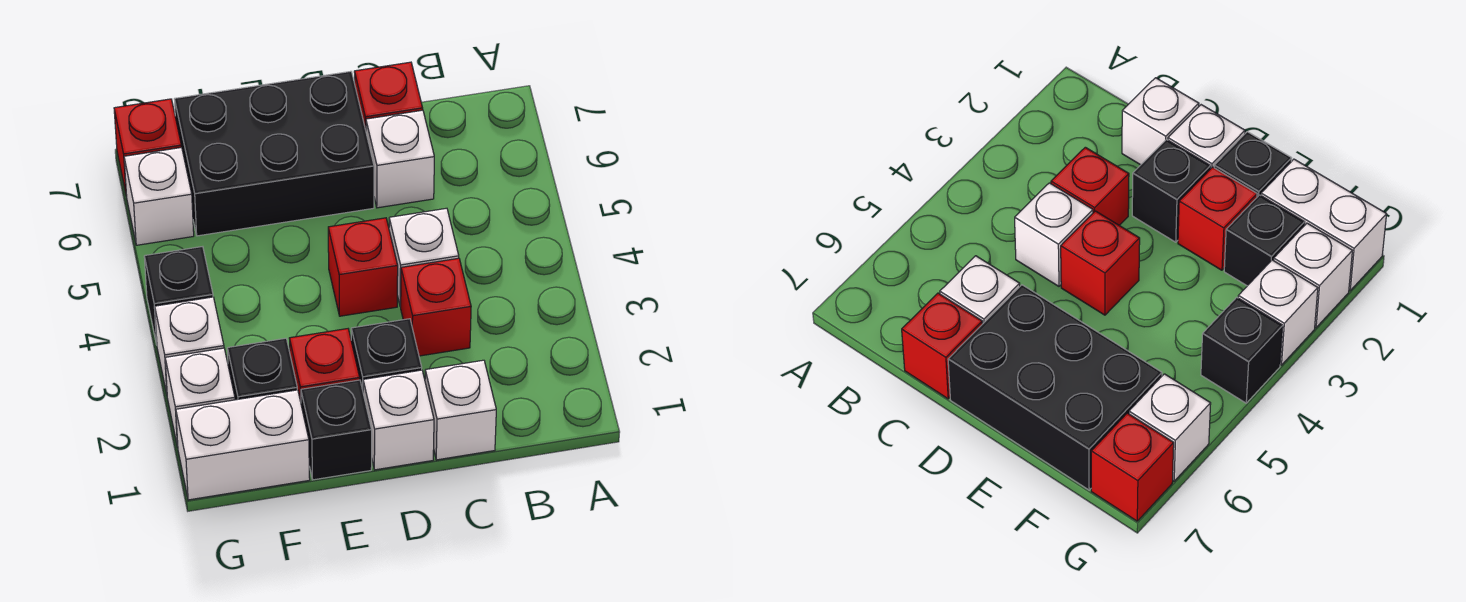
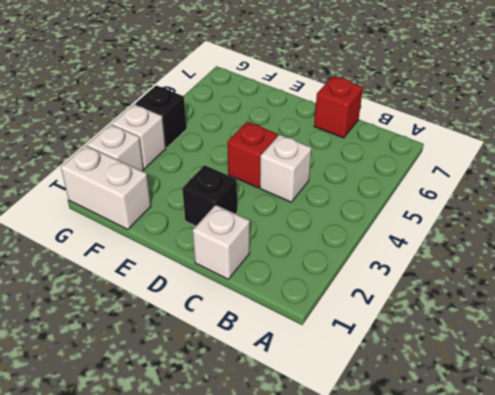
none -> red 1x1 brick [401,258,471,356]
none -> white 1x1 brick [366,110,434,208]
none -> white 1x1 brick [363,370,434,470]

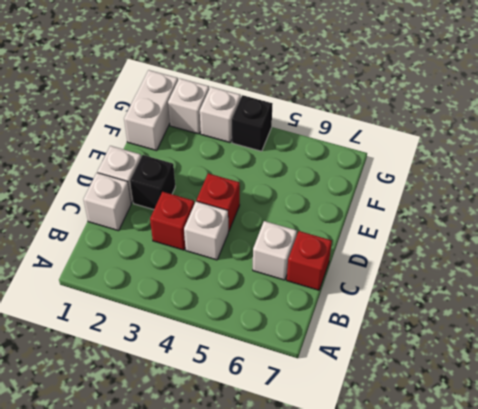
none -> black 2x3 brick [174,71,374,236]
none -> black 1x1 brick [301,380,372,480]
none -> red 1x1 brick [289,329,360,401]

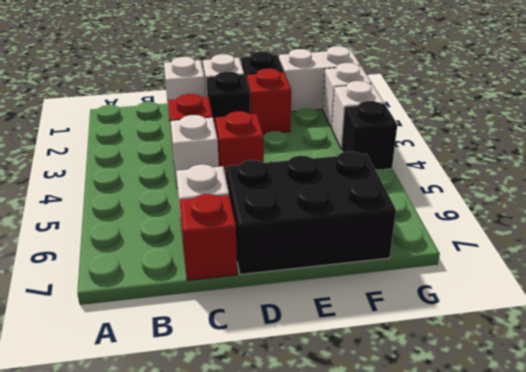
none -> black 1x1 brick [227,338,297,400]
none -> white 1x1 brick [124,147,194,245]
none -> red 1x1 brick [114,99,181,196]

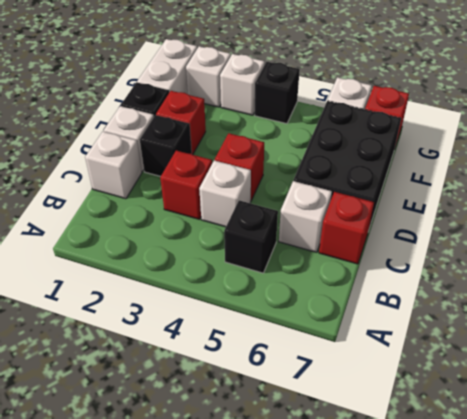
black 1x1 brick [224,200,278,273] -> black 1x1 brick moved to [227,338,297,400]

